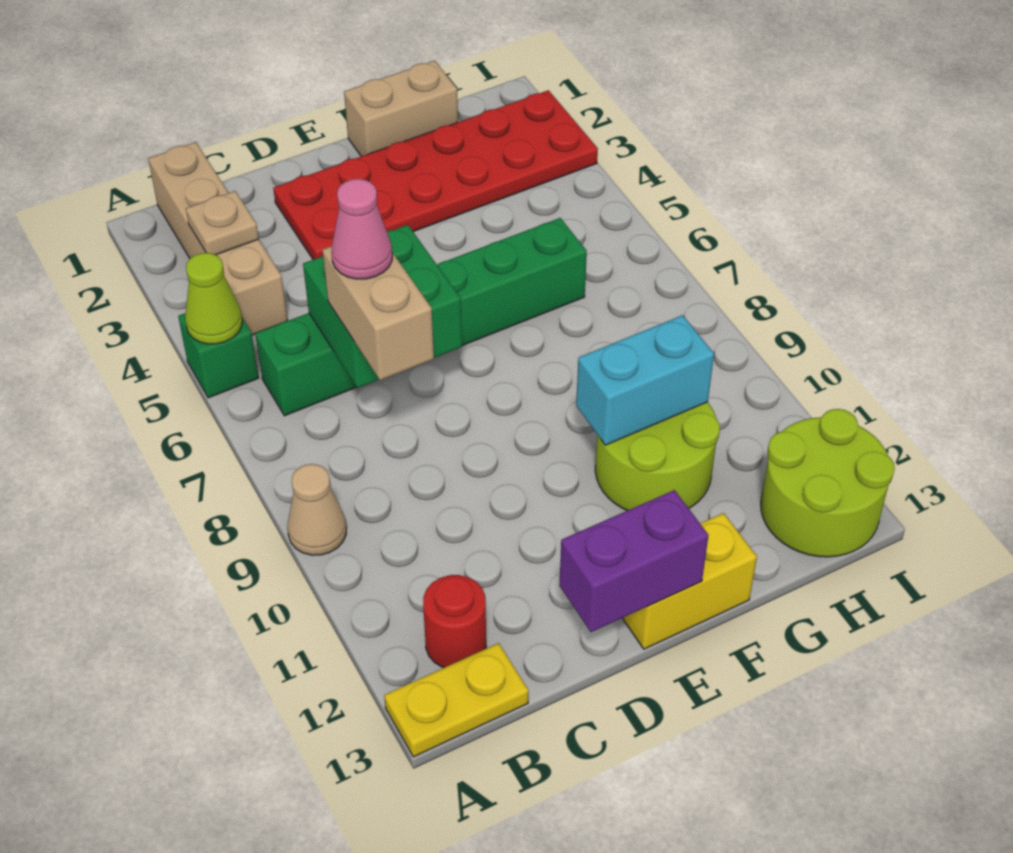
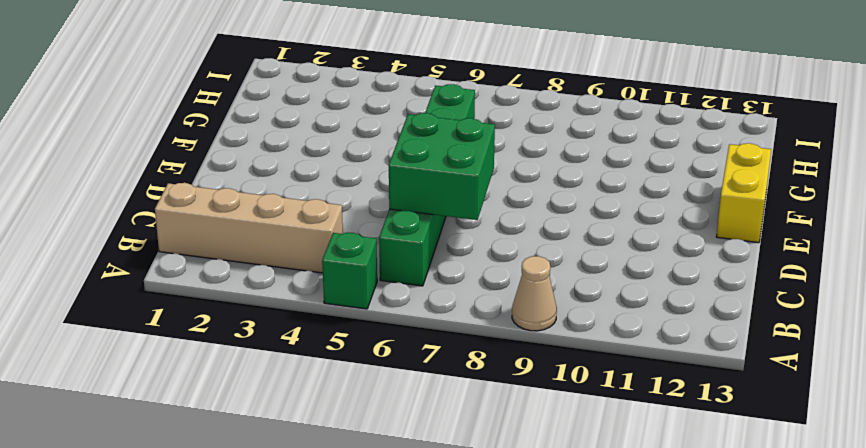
none -> yellow 1x2 plate [384,643,529,757]
none -> red 1x1 round brick [423,575,486,668]
none -> red 2x6 plate [273,90,598,260]

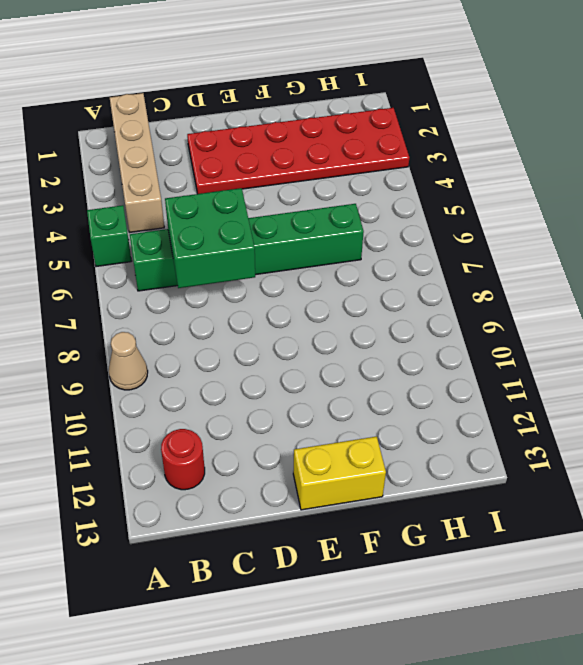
none -> yellow 1x2 plate [384,643,529,757]
none -> tan 1x2 brick [344,61,458,156]
none -> lime 2x2 round brick [595,402,720,511]

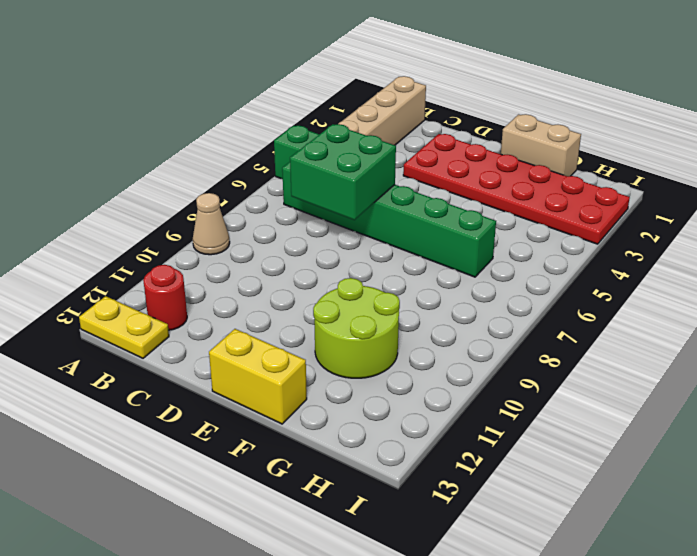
none -> lime 2x2 round brick [761,409,895,557]
none -> lime 1x1 cone [185,253,242,344]
none -> tan 1x1 plate [186,191,259,255]

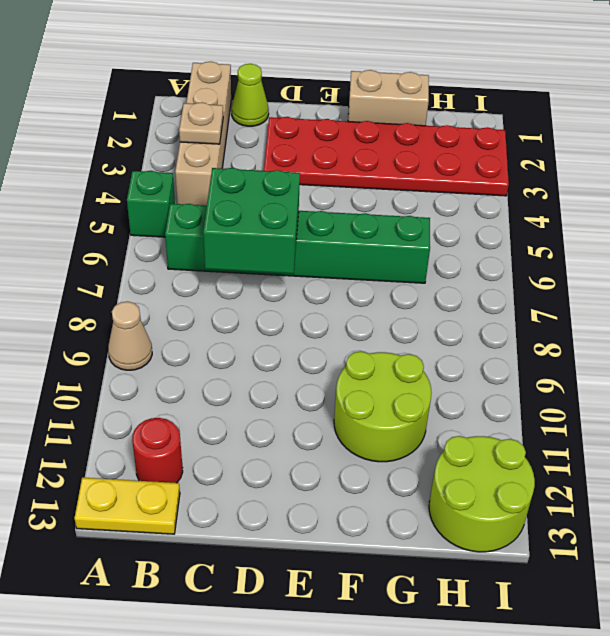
lime 1x1 cone [231,64,269,126] -> lime 1x1 cone moved to [185,253,242,344]
none -> yellow 1x2 brick [622,513,757,649]
none -> purple 1x2 brick [559,490,709,632]
none -> cyan 1x2 brick [576,315,714,445]

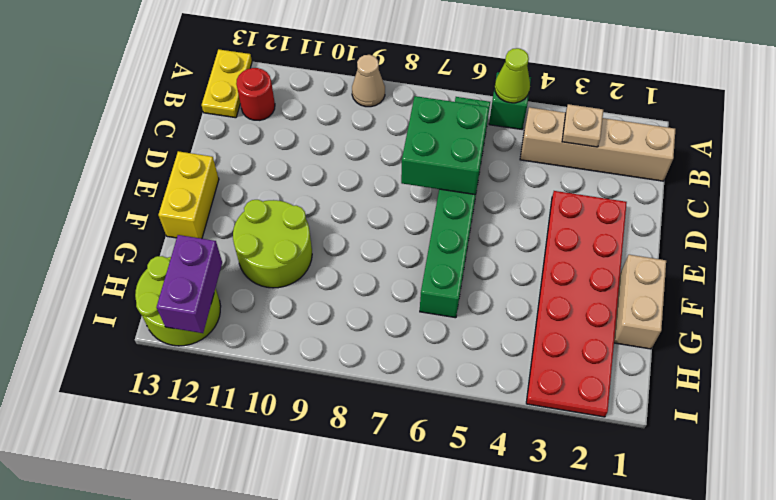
purple 1x2 brick [157,235,222,333] -> purple 1x2 brick moved to [559,490,709,632]
none -> cyan 1x2 brick [576,315,714,445]
none -> tan 1x2 brick [323,246,434,380]
none -> pink 1x1 cone [332,179,392,279]

